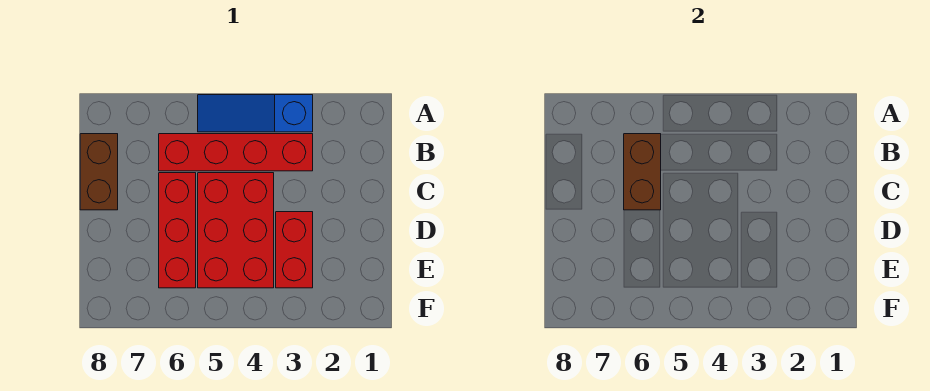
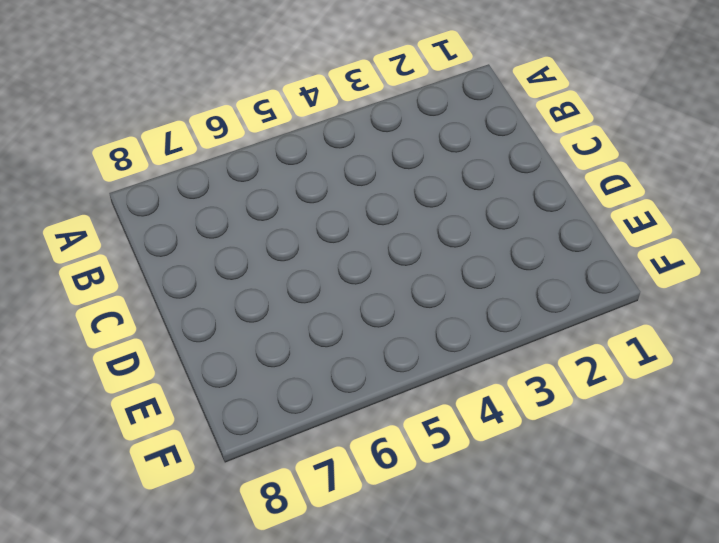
none -> blue 1x3 slope [198,95,313,132]
none -> red 1x4 brick [159,134,313,171]

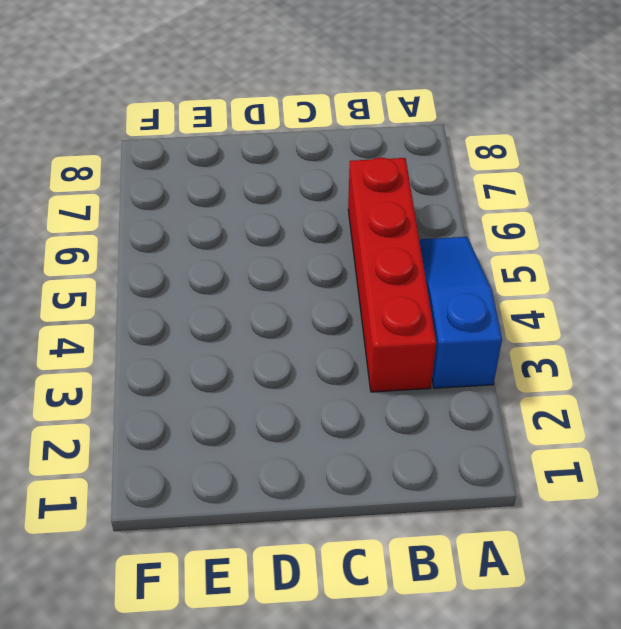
none -> brown 1x2 brick [80,134,118,210]
none -> red 2x3 brick [198,173,274,288]

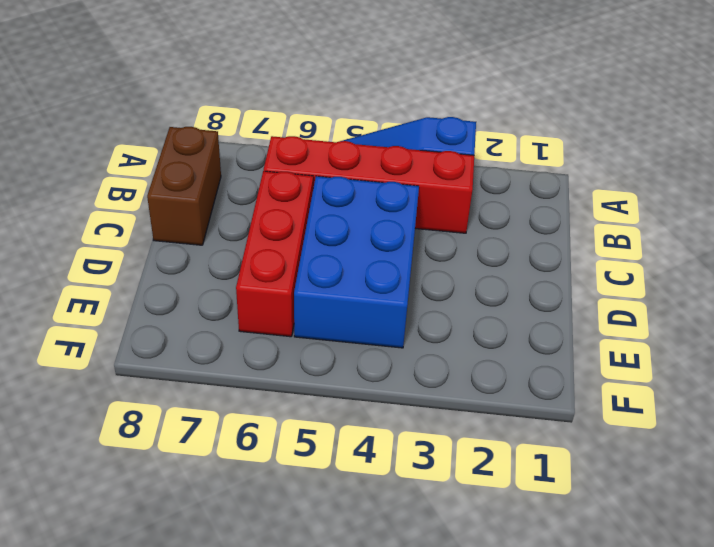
blue 2x3 brick [294,176,419,348] -> red 2x3 brick [198,173,274,288]
none -> red 1x2 brick [276,212,313,288]
none -> brown 1x2 brick [624,134,661,210]

